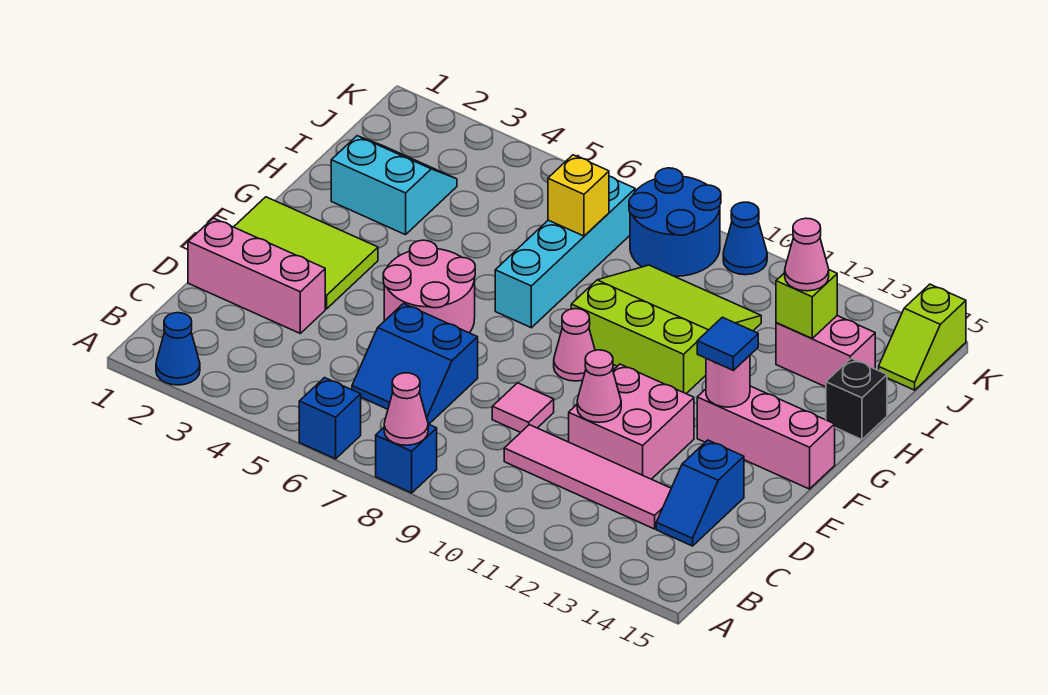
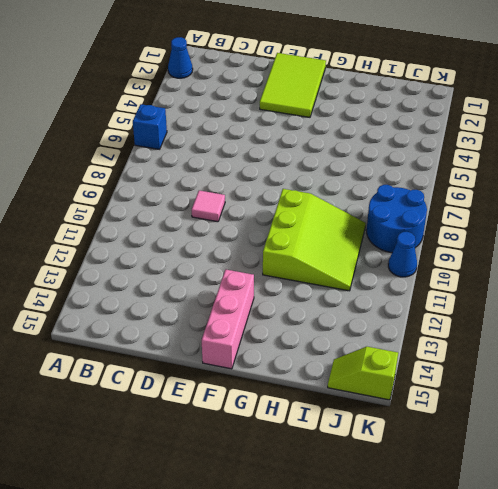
none -> blue 1x1 brick [376,424,437,493]
none -> blue 2x2 slope [352,304,478,424]
none -> pink 1x4 tile [504,425,671,529]

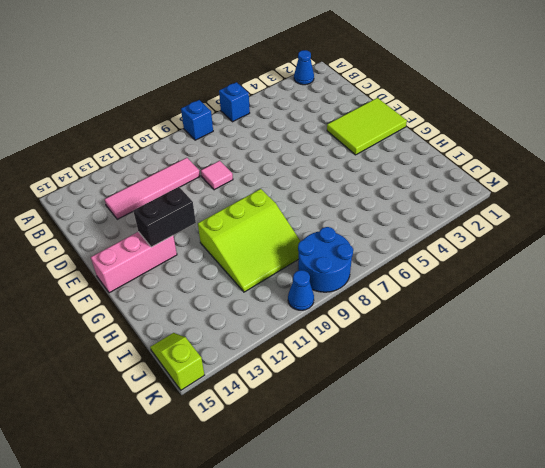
black 1x2 brick [133,187,196,247] -> pink 1x1 round brick [706,356,750,407]
none -> blue 2x2 slope [352,304,478,424]
none -> blue 1x2 slope [656,440,744,546]
none -> pink 1x3 brick [188,218,325,333]

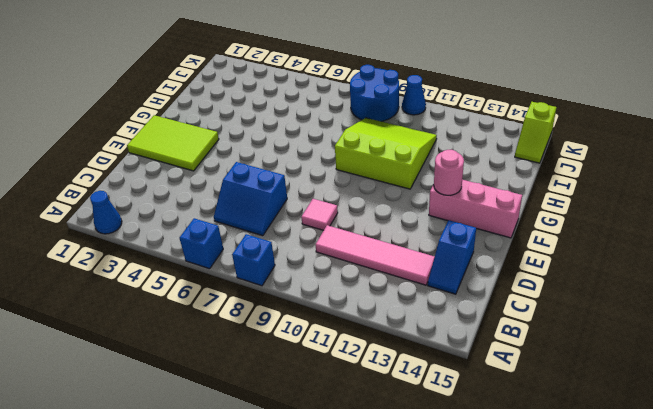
none -> pink 1x3 brick [188,218,325,333]
none -> pink 2x2 brick [569,364,694,479]
none -> pink 2x2 round brick [383,240,475,333]

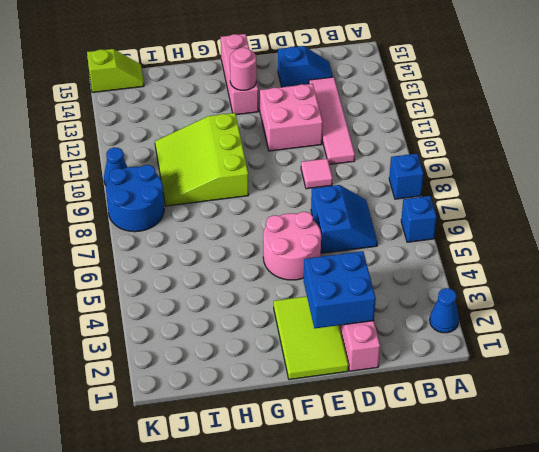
blue 2x2 brick [304,251,376,328] -> none
none -> pink 1x1 cone [554,309,595,381]
none -> cyan 1x4 brick [495,176,635,328]
none -> cyan 2x2 slope [331,136,457,235]

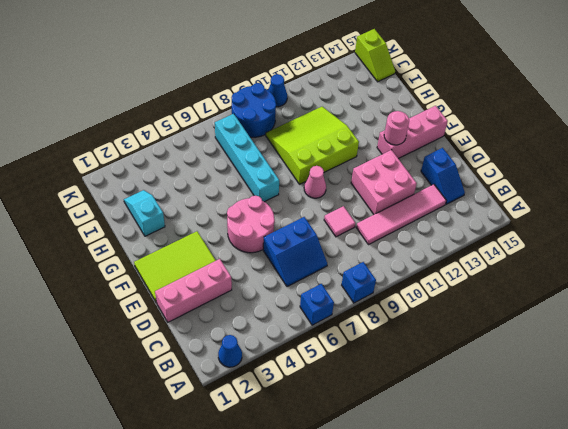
cyan 1x2 slope [124,190,165,236] -> cyan 2x2 slope [331,136,457,235]
none -> black 1x1 brick [826,358,887,440]
none -> pink 1x2 brick [776,316,875,387]
none -> pink 1x1 cone [384,373,428,445]

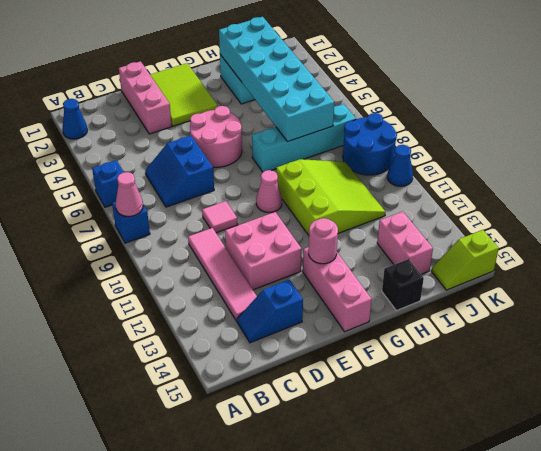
cyan 2x6 brick [219,17,334,141] -> yellow 1x1 brick [548,155,609,236]
none -> pink 1x1 cone [577,350,621,422]
none -> lime 1x1 brick [776,270,837,339]
none -> blue 1x1 tile [697,317,758,370]

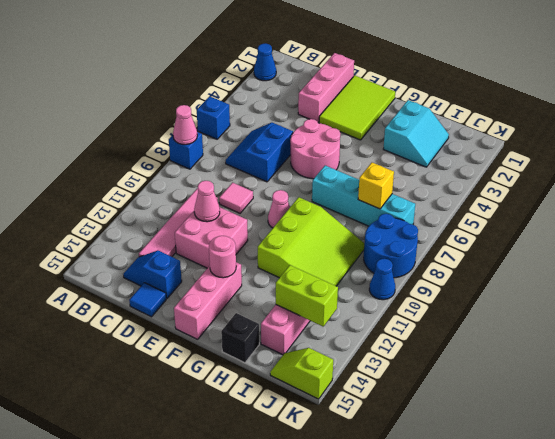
blue 1x1 tile [129,283,166,317] -> blue 1x1 tile moved to [697,317,758,370]
lime 1x2 brick [276,265,338,326] -> lime 1x1 brick [776,270,837,339]
none -> pink 1x1 cone [785,218,829,291]

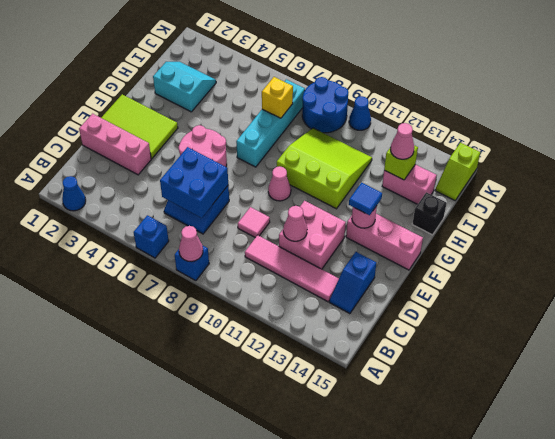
blue 2x2 brick [160,147,228,218] -> none

